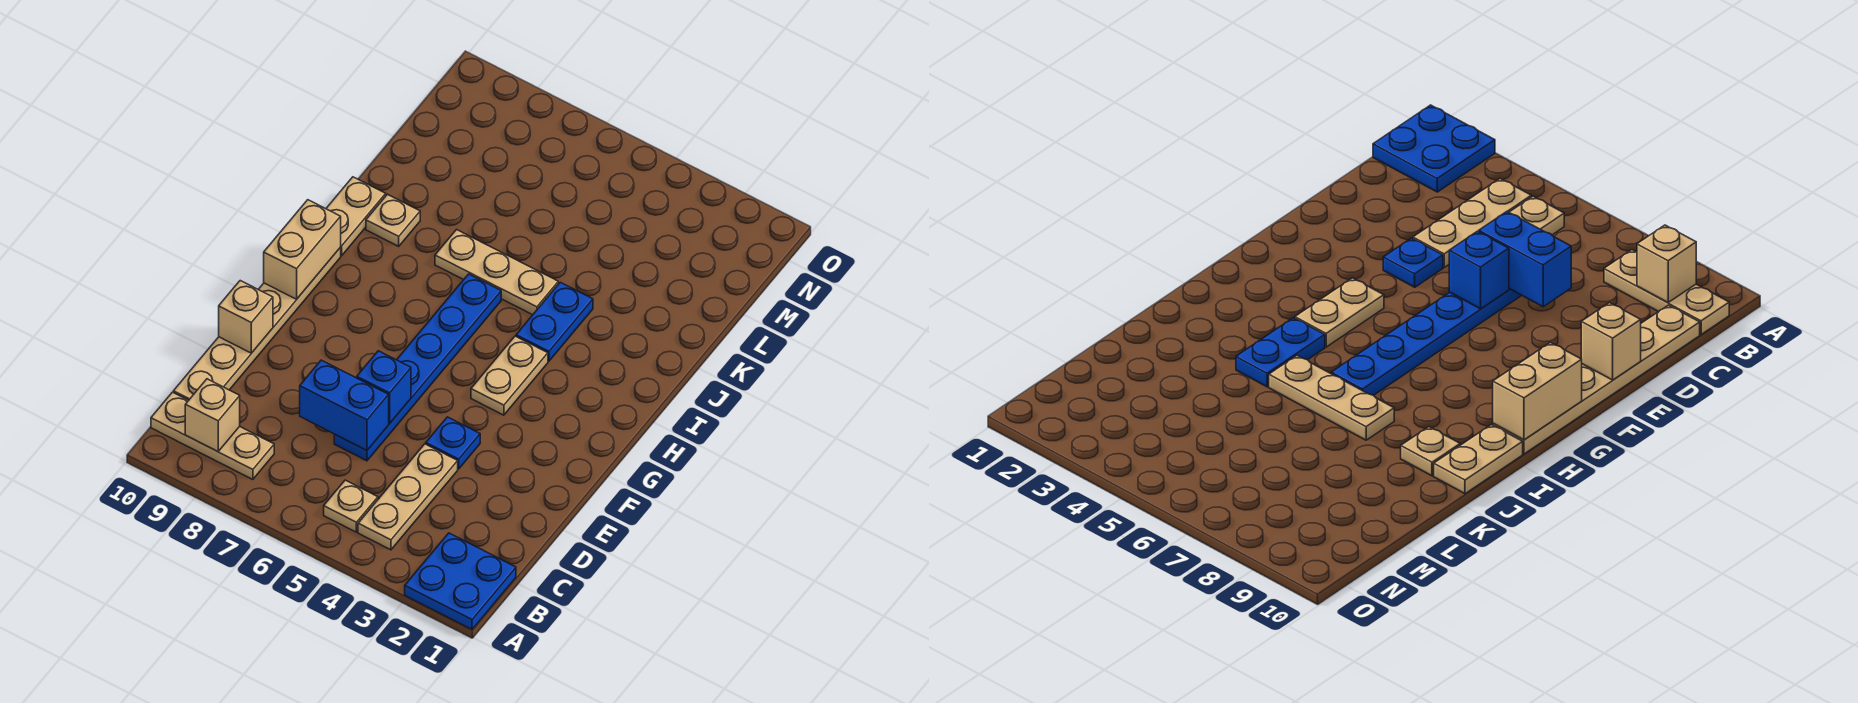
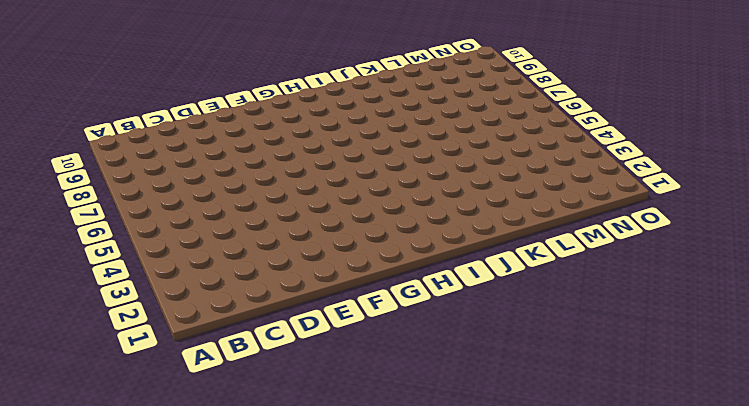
none -> blue 2x2 plate [405,533,516,629]
none -> tan 1x3 plate [358,444,458,550]
none -> tan 1x1 plate [324,480,378,532]

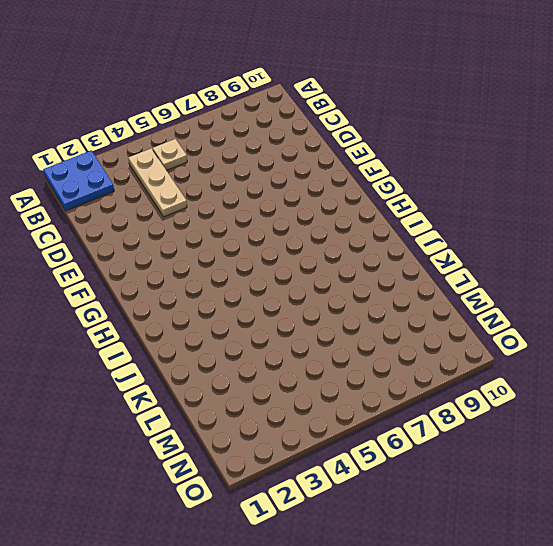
none -> tan 1x3 plate [151,392,274,480]
none -> tan 1x6 plate [173,248,341,400]
none -> blue 1x6 plate [334,274,501,461]

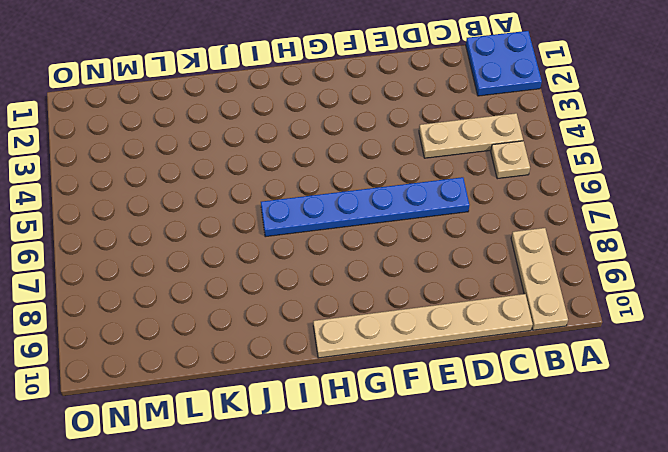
none -> blue 1x1 plate [426,417,480,469]
none -> tan 1x2 plate [471,336,548,415]
none -> blue 1x2 plate [516,282,593,361]

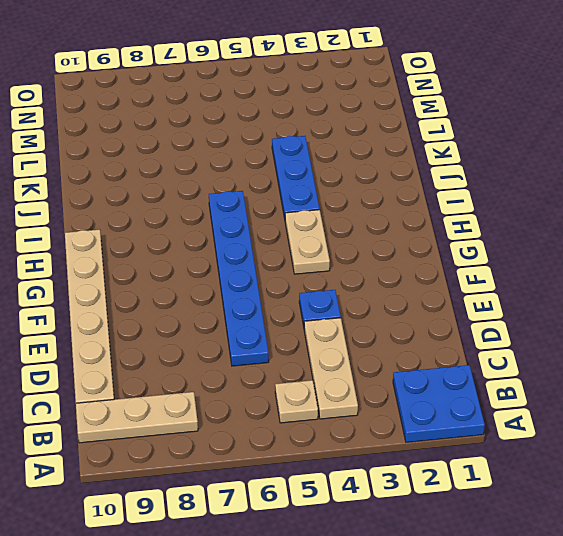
blue 1x3 plate [272,136,320,219] -> blue 1x2 plate [516,282,593,361]
none -> tan 1x2 plate [326,177,386,256]
none -> tan 1x3 plate [435,230,558,315]
none -> tan 1x1 plate [366,194,420,246]

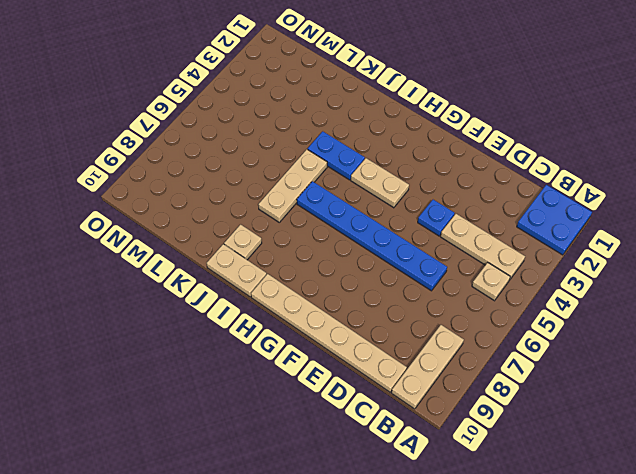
none -> tan 1x1 brick [185,379,240,452]
none -> blue 1x2 brick [300,360,389,451]
none -> blue 1x1 brick [357,351,411,423]

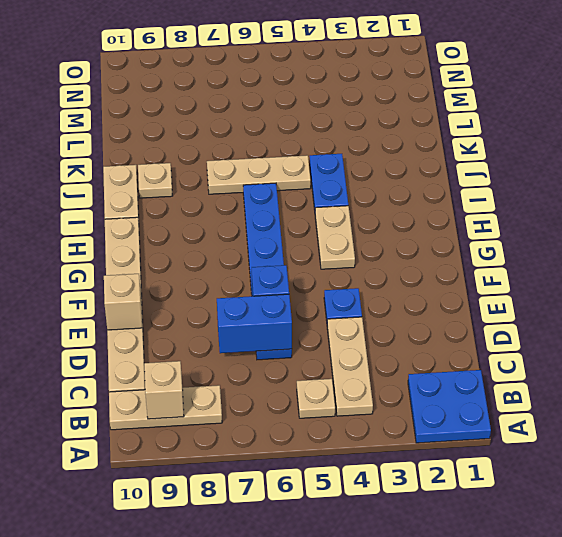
none -> tan 1x2 brick [264,200,341,299]

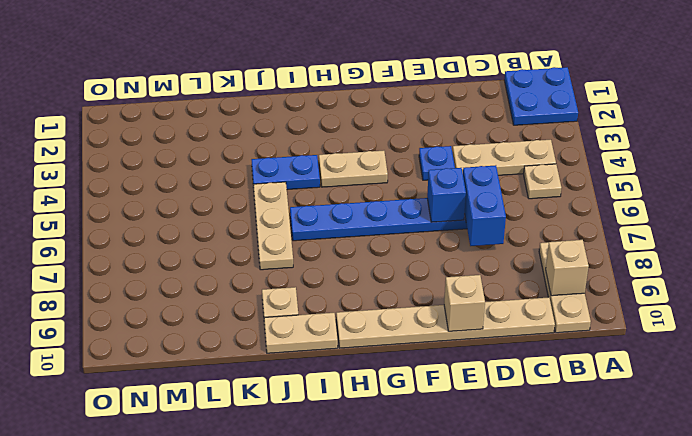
none -> tan 1x2 brick [264,200,341,299]

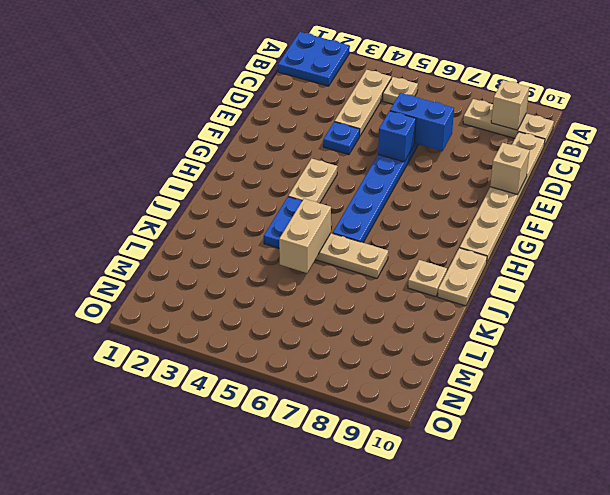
tan 1x2 brick [279,199,331,273] -> tan 1x2 brick moved to [264,200,341,299]

